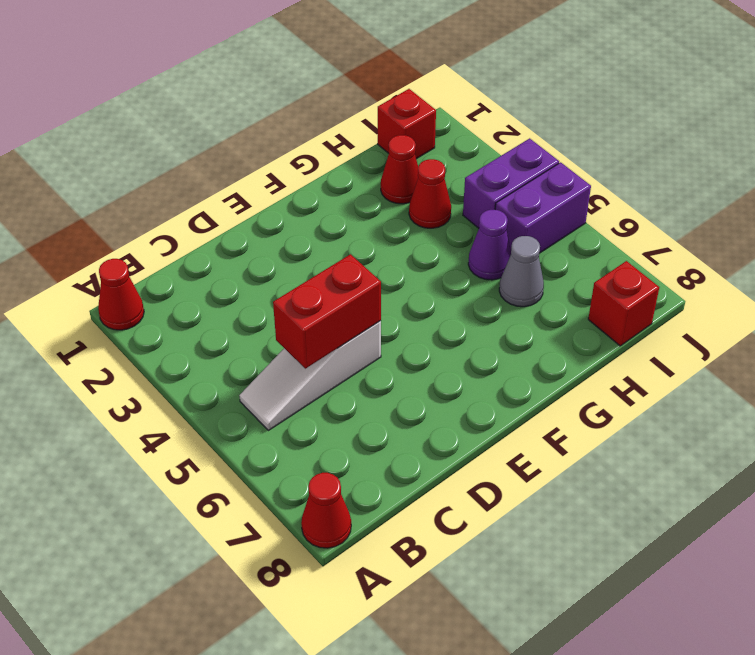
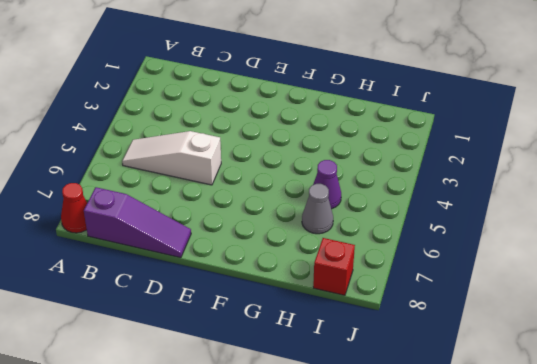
purple 1x3 slope [84,187,191,258] -> none
none -> red 1x1 cone [98,259,144,330]
none -> red 1x1 cone [381,135,418,204]
none -> red 1x1 cone [409,159,451,228]

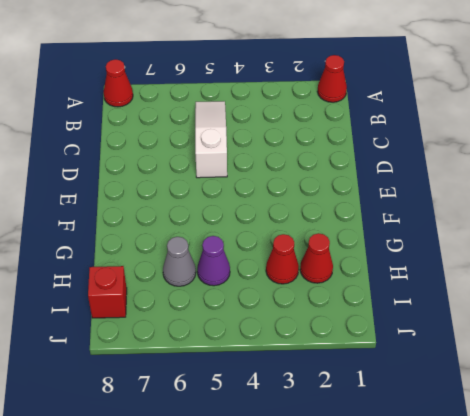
none -> red 1x1 brick [378,89,436,159]
none -> purple 1x2 brick [463,138,559,228]
none -> purple 1x2 brick [495,162,591,253]

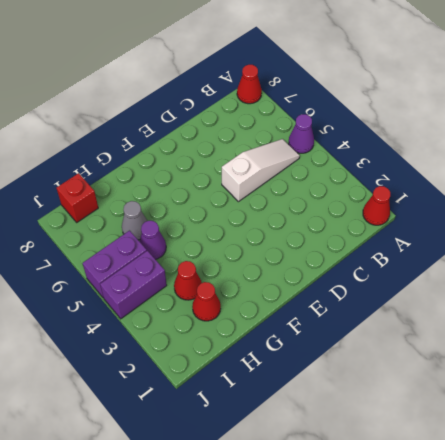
purple 1x1 cone [289,114,314,153] -> none
none -> red 1x1 brick [378,89,436,159]
none -> red 1x2 brick [273,254,381,369]

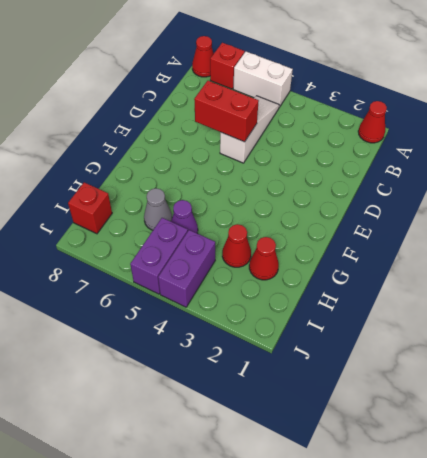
white 1x2 brick [233,52,293,107] -> none
red 1x1 brick [210,43,244,89] -> red 1x1 brick moved to [378,89,436,159]
red 1x2 brick [194,81,259,142] -> red 1x2 brick turned to [273,254,381,369]

